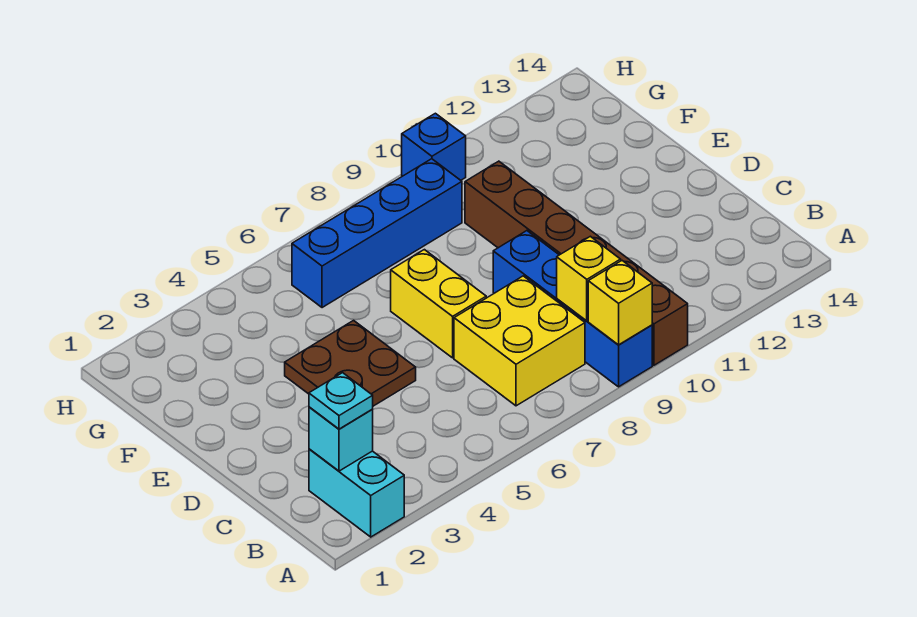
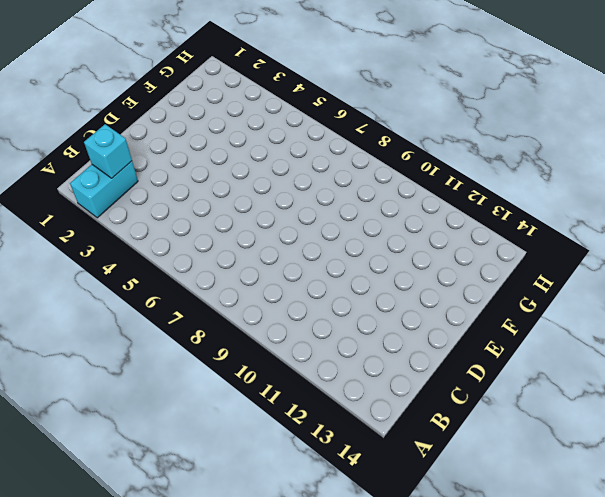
none -> blue 1x4 brick [493,231,652,387]
none -> brown 1x6 brick [465,161,688,365]
none -> yellow 2x2 brick [454,276,585,406]

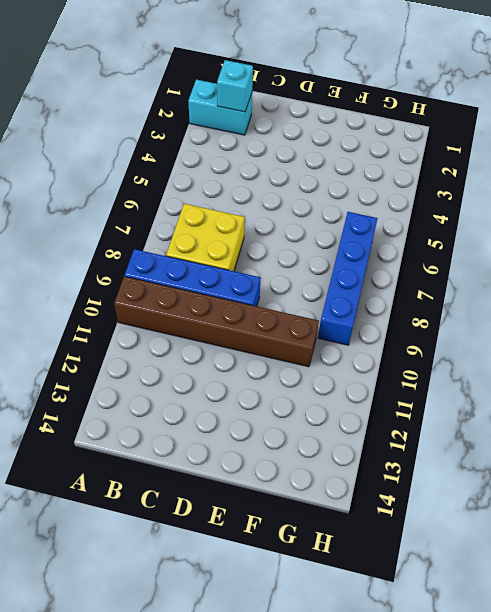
none -> brown 2x2 plate [285,320,416,406]
none -> yellow 1x2 brick [391,250,486,358]
none -> blue 1x1 brick [402,113,466,180]

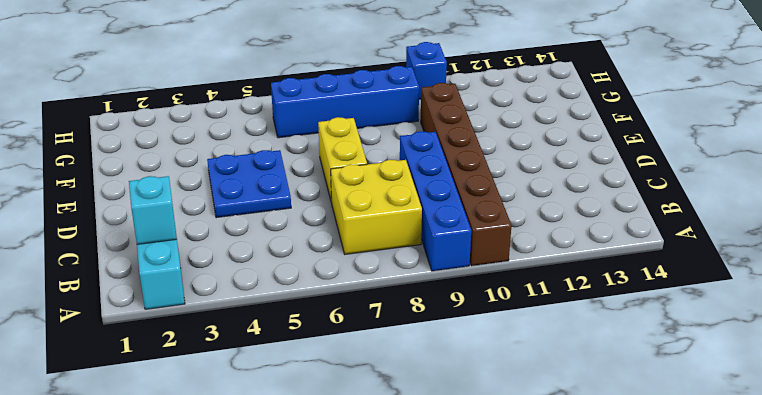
blue 2x2 plate [207,150,291,218] -> brown 2x2 plate [285,320,416,406]
none -> yellow 1x1 brick [588,261,652,345]
none -> yellow 1x1 brick [557,236,621,321]
none -> cyan 1x1 plate [309,373,373,429]

